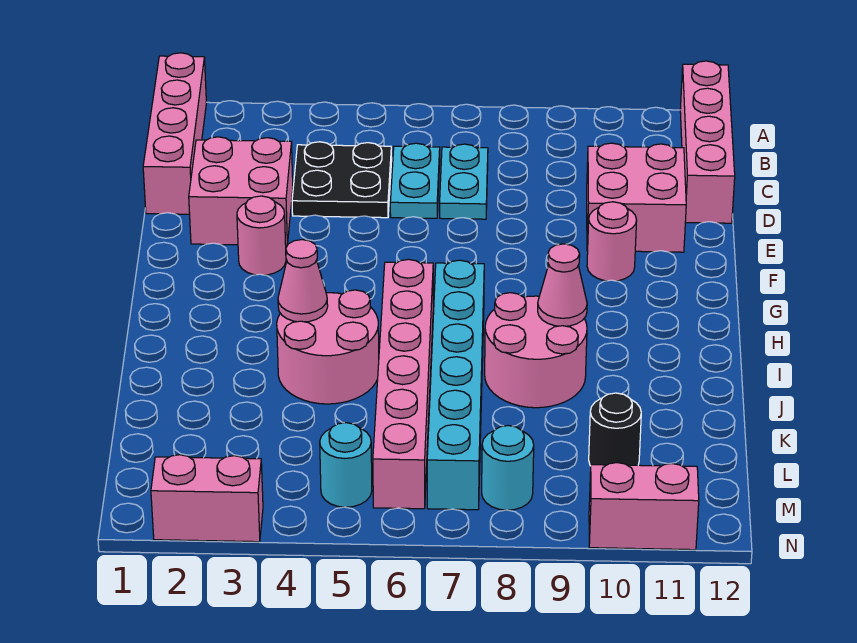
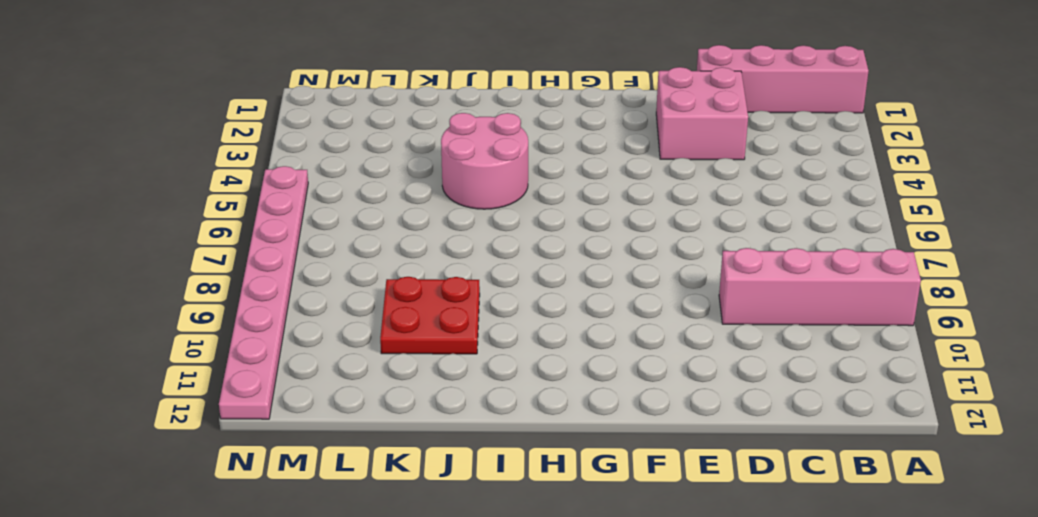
pink 1x4 brick [719,248,921,326] -> pink 1x4 brick moved to [680,61,735,223]
red 2x2 plate [380,277,480,354] -> pink 2x2 round brick [485,293,587,408]
pink 1x8 plate [219,166,308,419] -> pink 1x2 brick [589,463,699,550]
none -> black 2x2 plate [292,142,392,218]
none -> cyan 1x2 plate [390,143,440,218]
none -> cyan 1x2 plate [440,144,488,219]

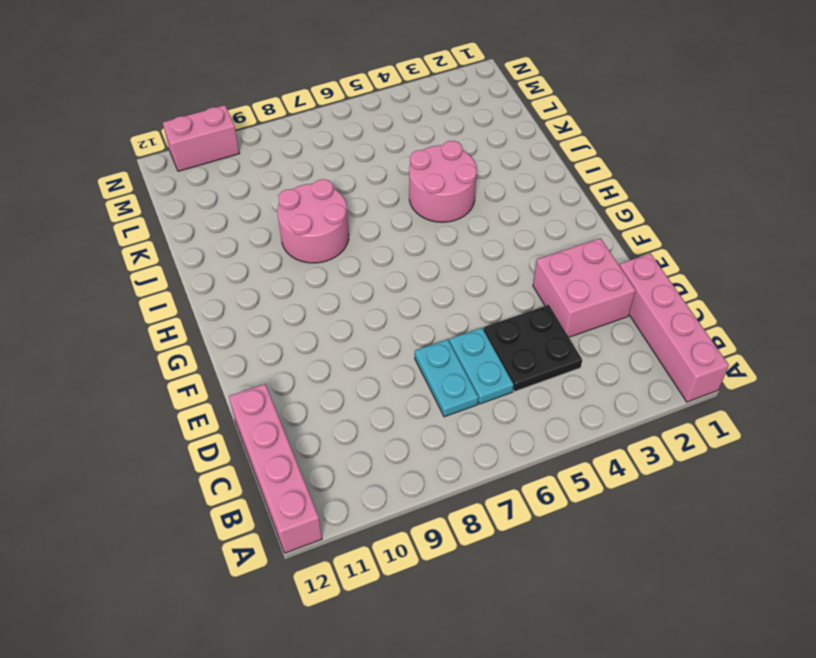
none -> pink 2x2 brick [587,143,686,252]
none -> pink 1x1 round brick [237,196,286,275]
none -> pink 1x1 round brick [587,202,637,281]

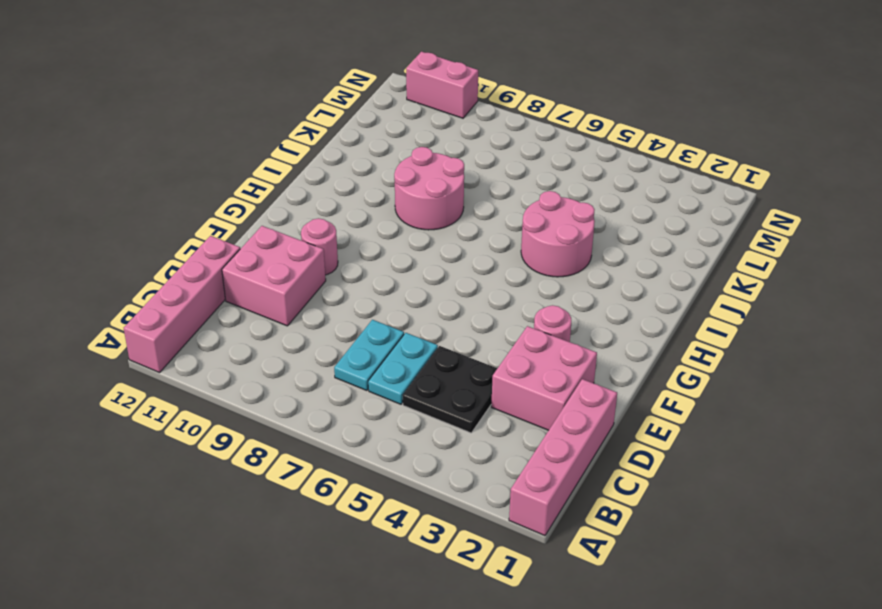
none -> pink 1x6 brick [373,259,433,509]
none -> cyan 1x6 brick [427,260,484,510]
none -> black 1x1 round brick [589,393,641,466]

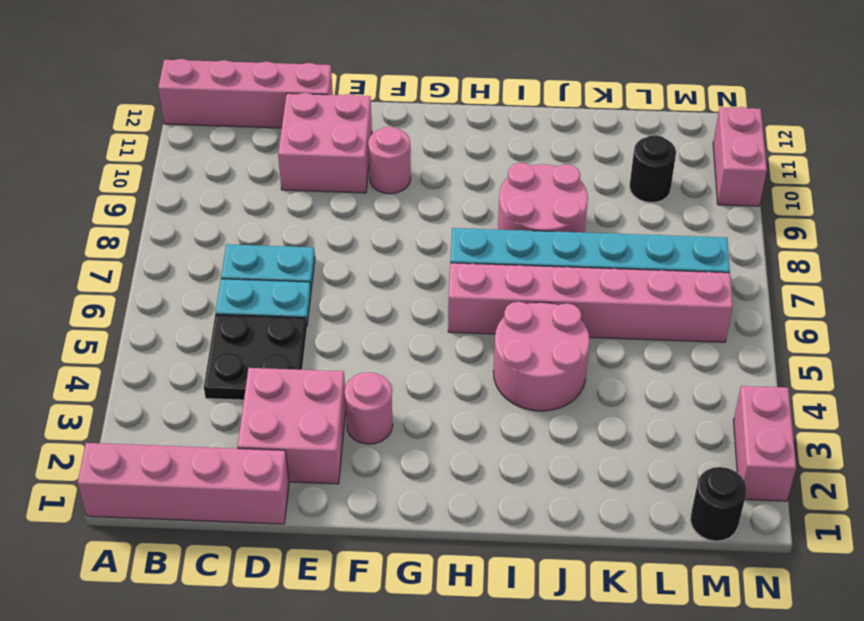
black 1x1 round brick [690,467,747,541] -> none
none -> cyan 1x1 round brick [320,423,372,507]
none -> cyan 1x1 round brick [482,426,534,510]
none -> pink 1x1 cone [278,240,328,322]

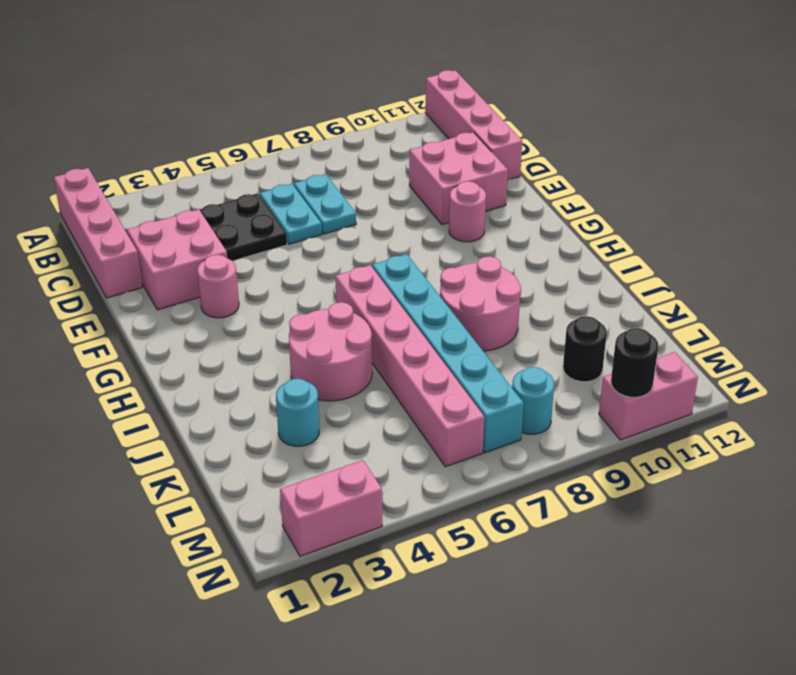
cyan 1x1 round brick [276,379,319,446] -> cyan 1x1 round brick moved to [320,423,372,507]
black 1x1 round brick [611,328,658,397] -> none
none -> pink 1x1 cone [278,240,328,322]
none -> pink 1x1 cone [538,244,587,326]

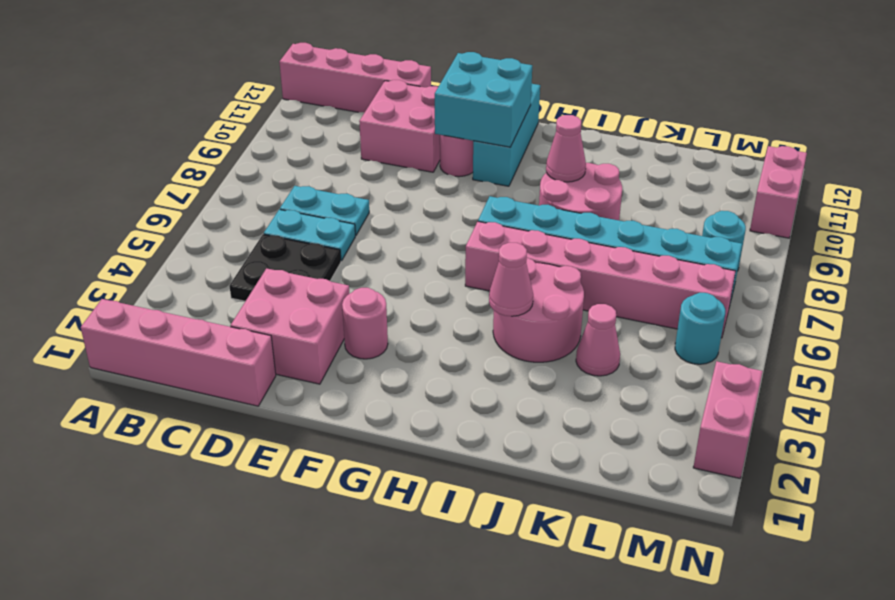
cyan 2x2 brick [435,52,532,147] -> none
cyan 1x3 brick [473,84,540,186] -> none
pink 1x1 cone [576,304,620,376] -> none
none -> black 1x1 round brick [589,393,641,466]

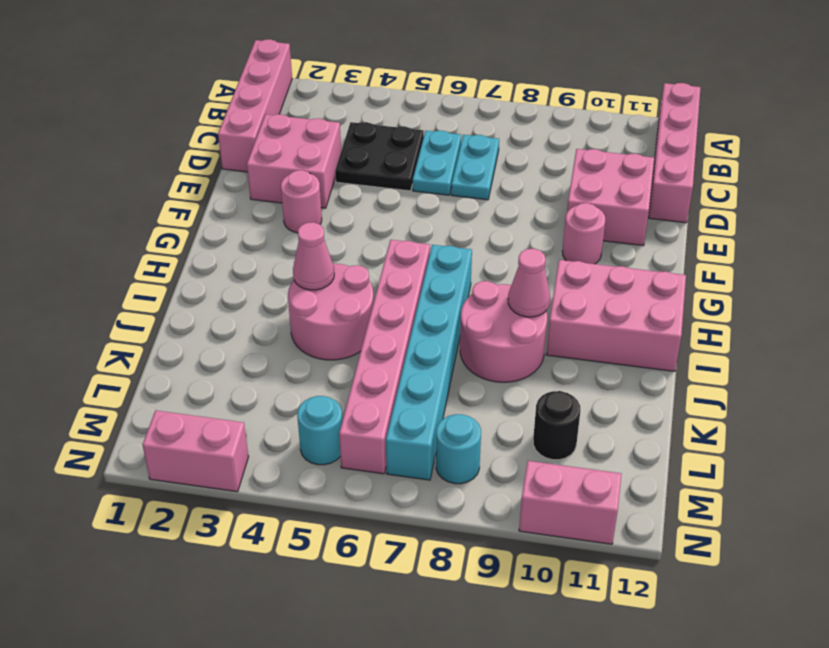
pink 2x3 brick [546,260,686,371] -> none

